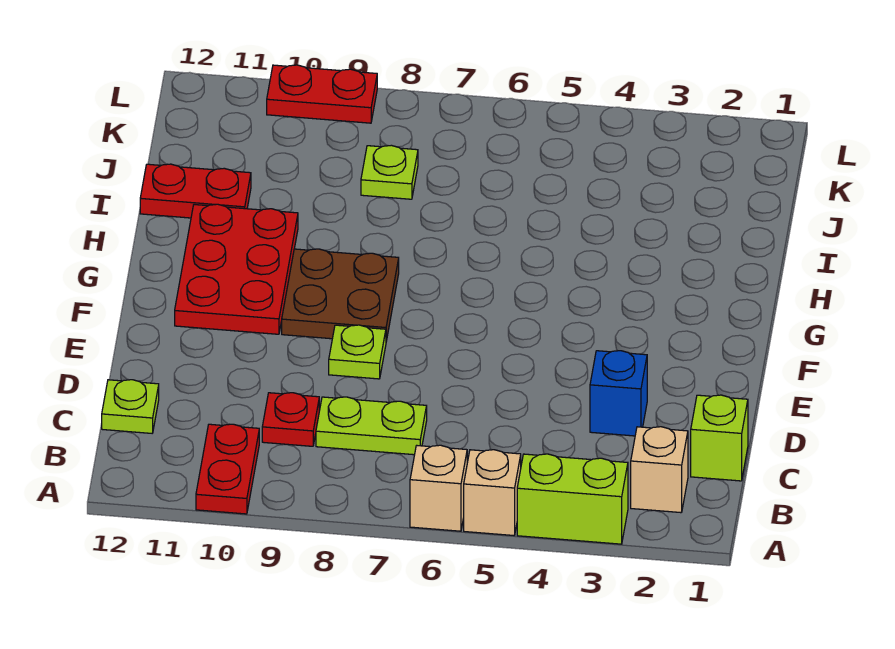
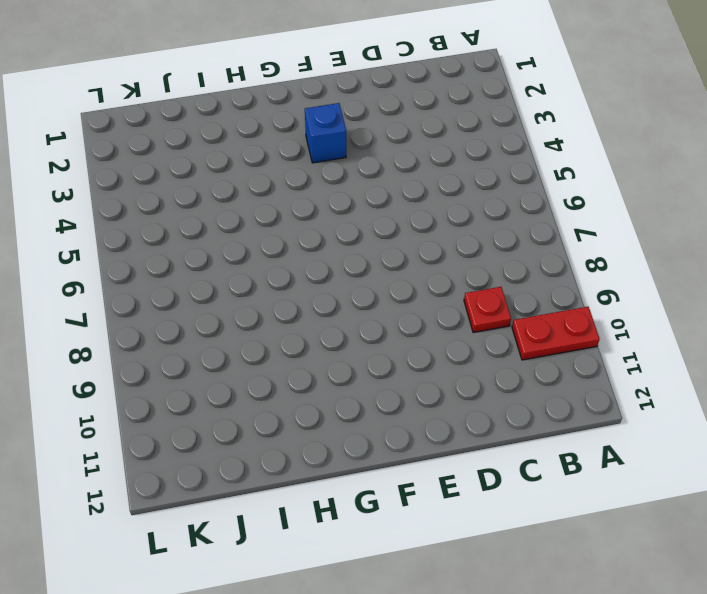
blue 1x1 brick [305,103,346,163] -> blue 1x1 brick moved to [590,351,647,436]
none -> lime 1x2 brick [517,454,628,544]
none -> tan 1x1 brick [464,450,521,535]
none -> tan 1x1 brick [410,445,467,531]

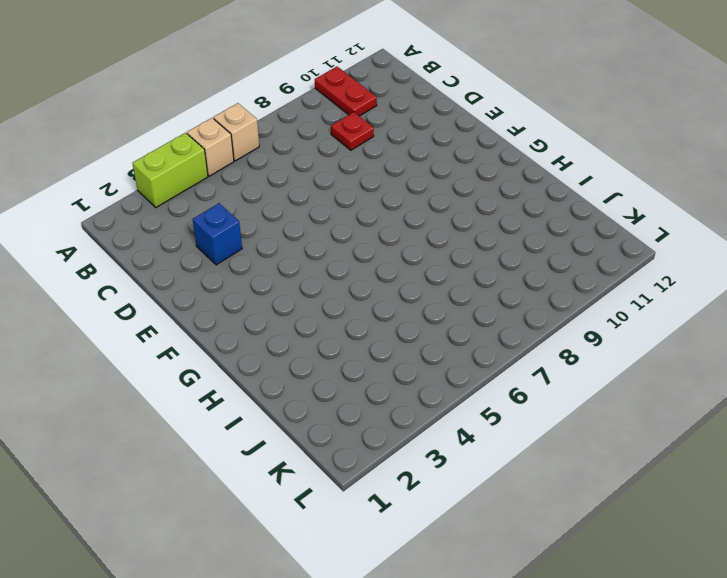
none -> tan 1x1 brick [631,427,688,513]
none -> lime 1x1 brick [691,395,748,481]
none -> lime 1x2 plate [316,397,427,455]

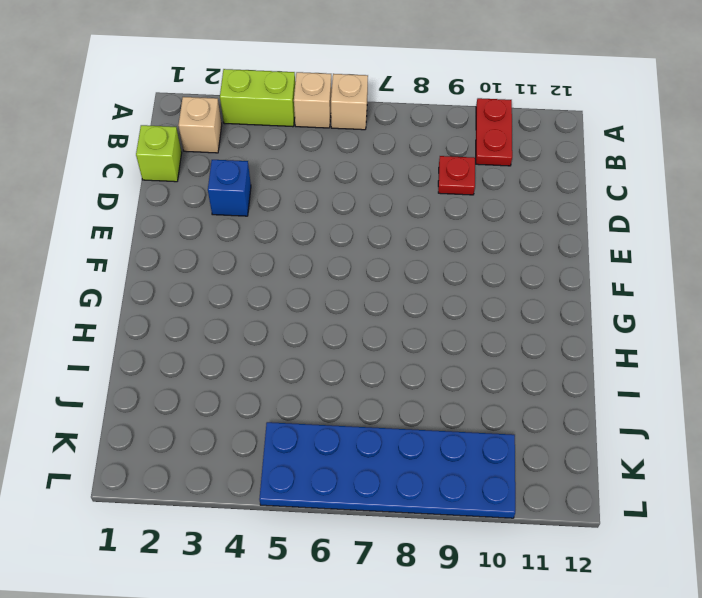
blue 2x6 plate [259,422,515,518] -> red 1x2 plate [267,65,377,123]
none -> lime 1x2 plate [316,397,427,455]
none -> lime 1x1 plate [102,380,159,433]
none -> lime 1x1 plate [329,325,386,379]

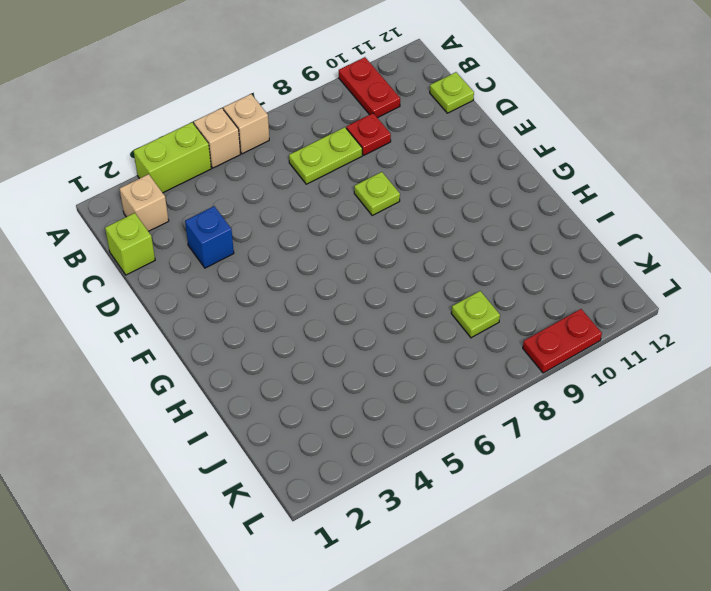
none -> brown 2x2 plate [282,249,399,341]
none -> red 2x3 plate [175,204,298,334]
none -> red 1x2 plate [140,164,251,218]

